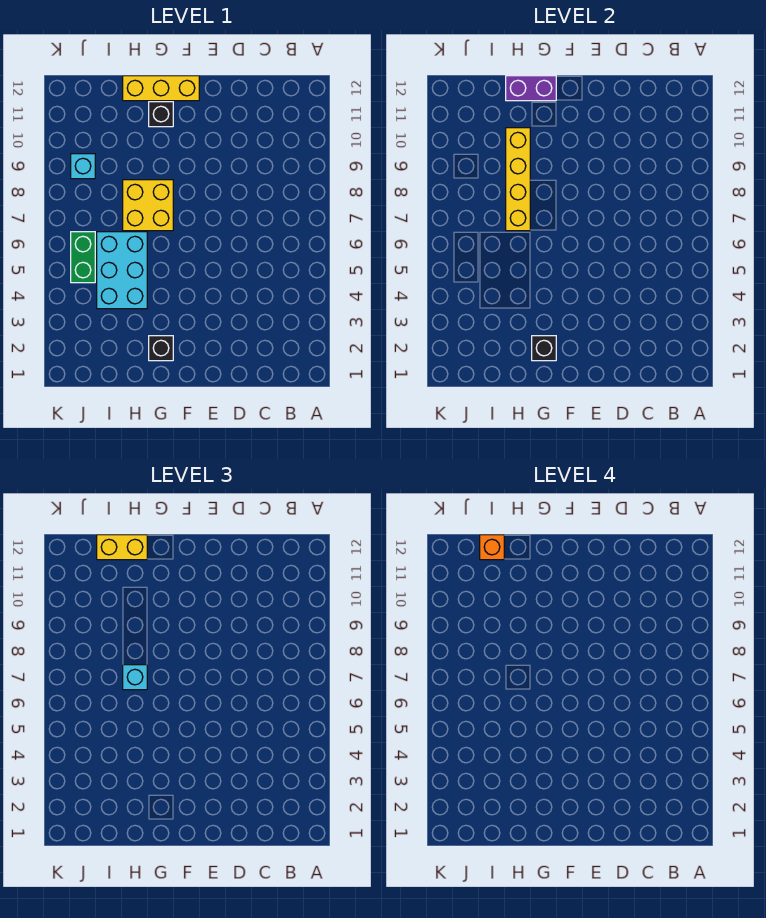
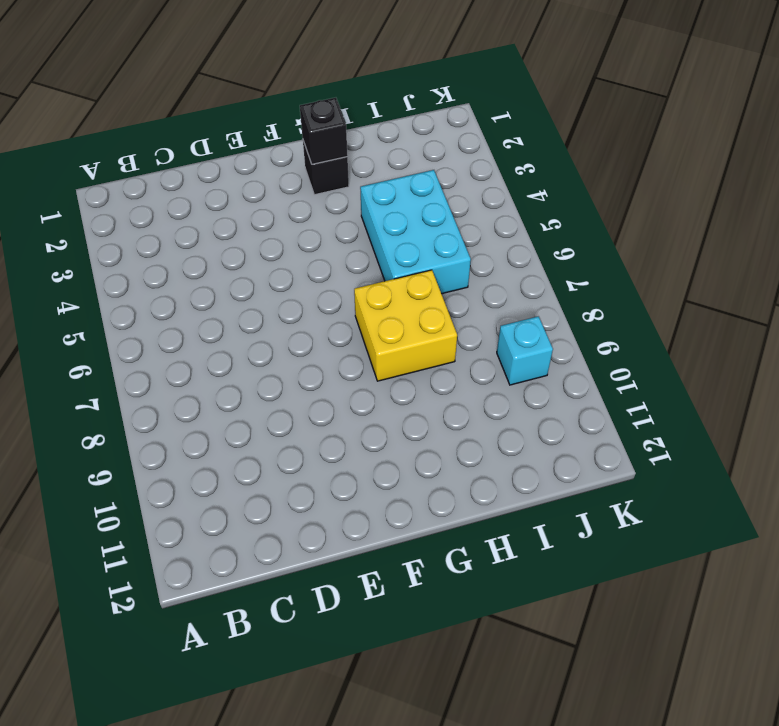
none -> yellow 1x3 brick [123,76,199,101]
none -> black 1x1 brick [149,102,173,127]
none -> green 1x2 brick [71,232,95,283]

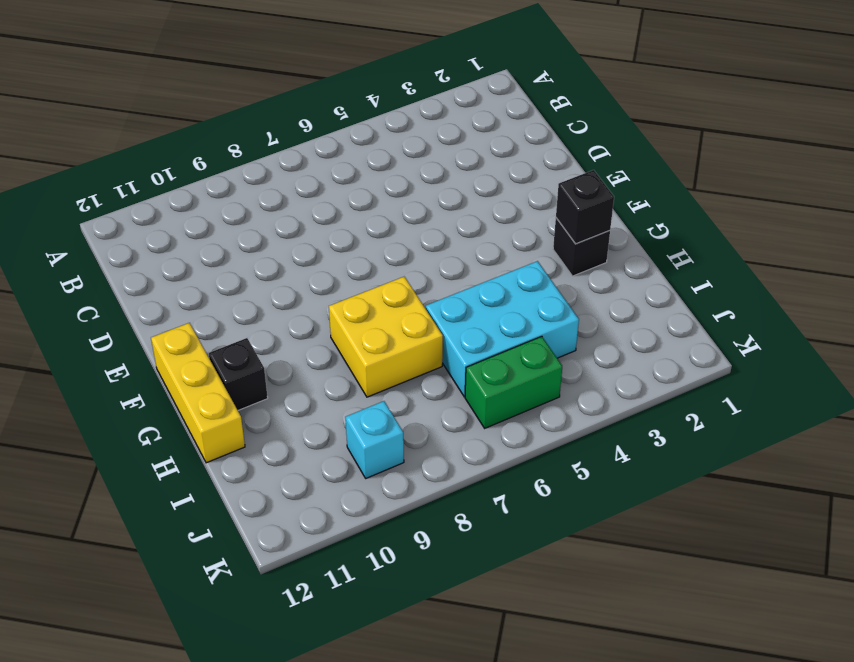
none -> purple 1x2 brick [506,76,556,101]
none -> yellow 1x4 brick [506,128,530,231]
none -> cyan 1x1 brick [123,665,147,690]

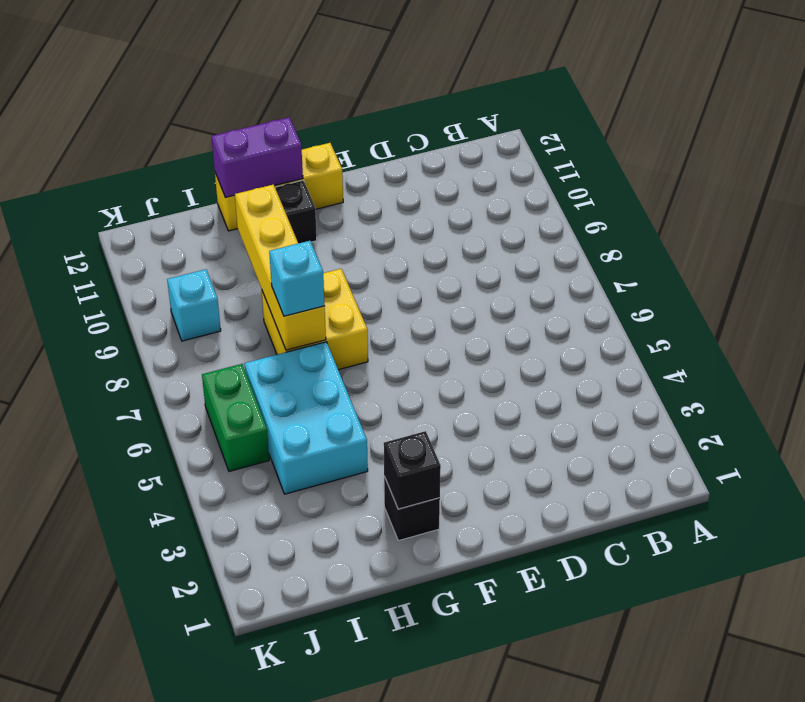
none -> yellow 1x2 brick [97,535,147,560]
none -> orange 1x1 brick [480,535,504,560]

